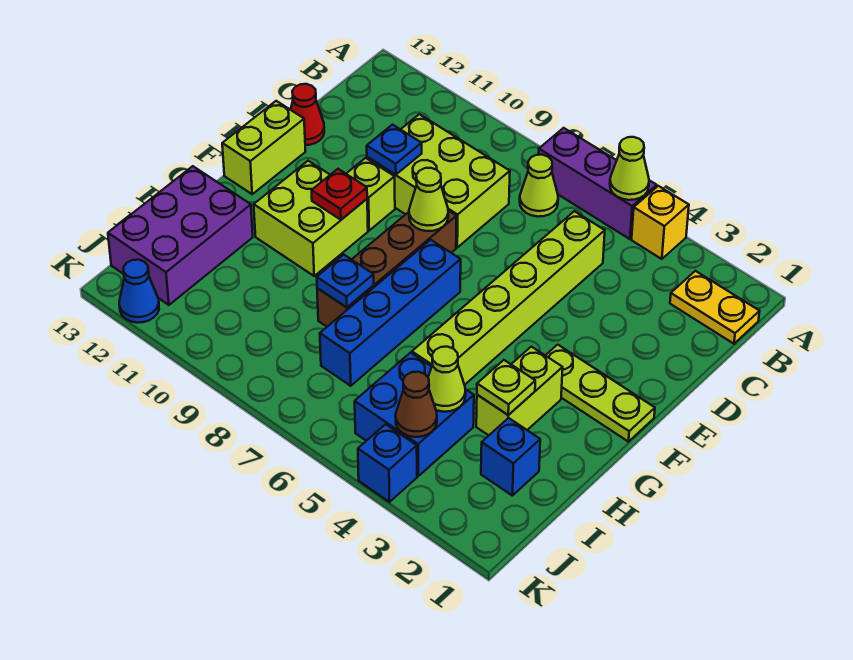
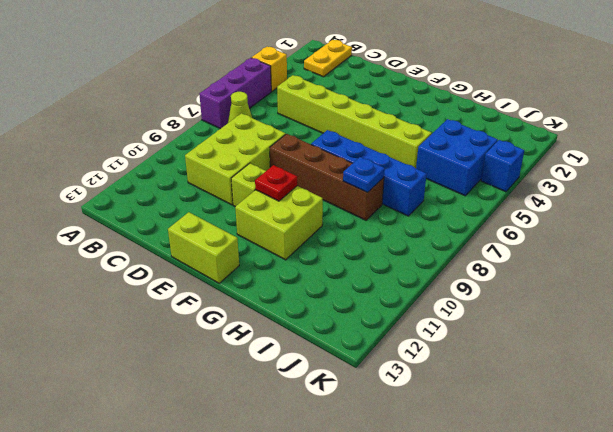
none -> red 1x1 cone [291,84,324,145]
none -> lime 1x3 plate [545,345,655,442]
none -> lime 1x2 brick [476,347,563,435]

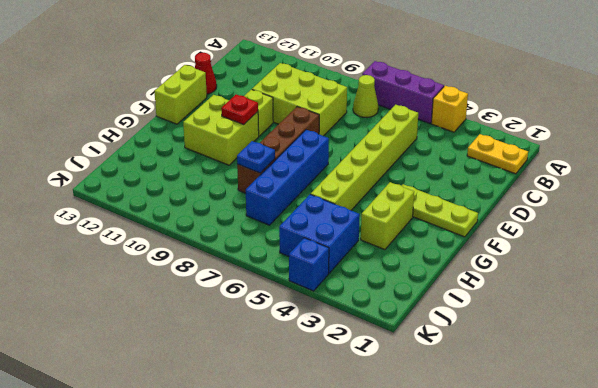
none -> purple 2x3 brick [108,166,253,305]
none -> blue 1x1 brick [481,418,540,496]
none -> blue 1x1 cone [119,260,159,323]

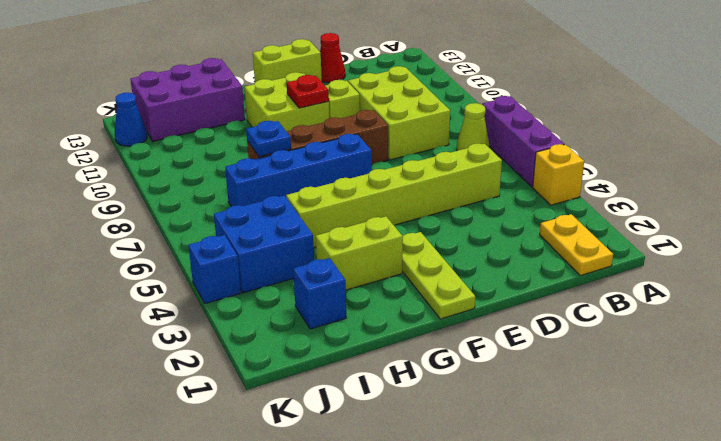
none -> lime 1x1 cone [610,137,649,200]
none -> blue 1x1 plate [367,125,422,175]
none -> lime 1x1 cone [409,168,448,231]

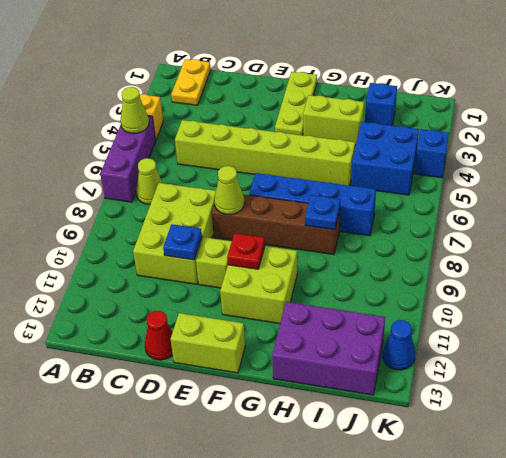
none -> lime 1x1 plate [477,360,535,415]
none -> lime 1x1 cone [428,347,466,412]
none -> brown 1x1 cone [396,372,437,437]

